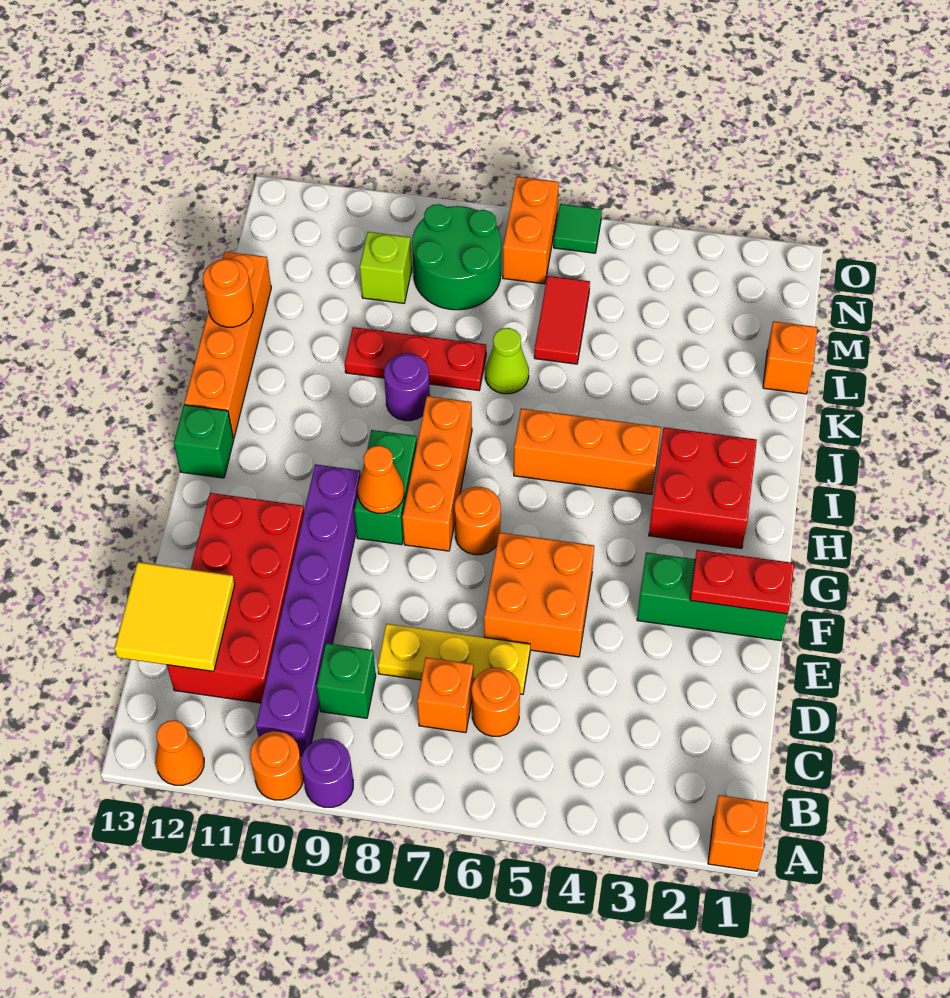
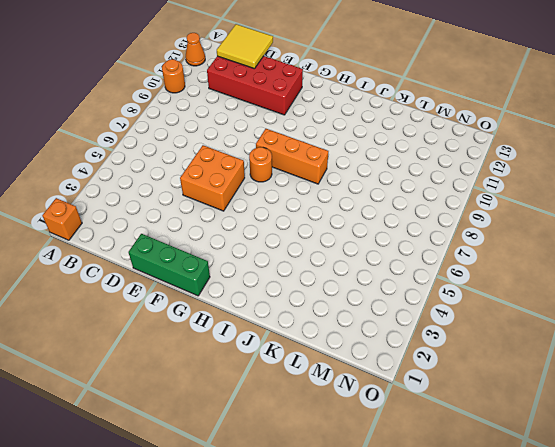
green 1x3 brick [128,234,210,296] -> green 1x3 brick turned to [637,552,788,641]
none -> purple 1x1 round brick [301,739,353,807]
none -> purple 1x6 brick [256,464,361,756]
none -> orange 1x1 round brick [472,668,520,736]
none -> orange 1x1 brick [417,657,474,733]

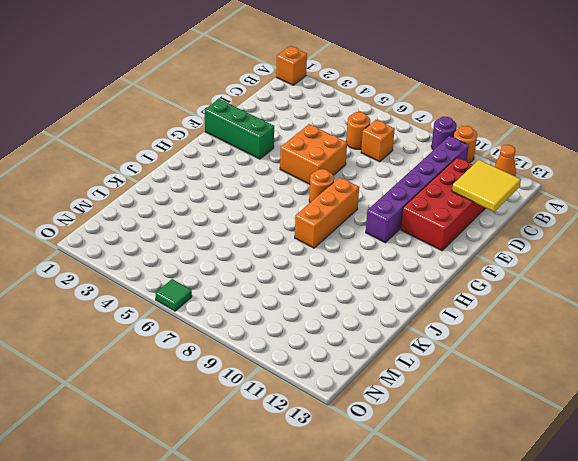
none -> green 1x1 brick [317,643,376,718]
none -> yellow 1x3 plate [378,624,530,694]
none -> green 1x2 brick [354,430,417,545]
none -> red 2x2 brick [649,427,757,548]

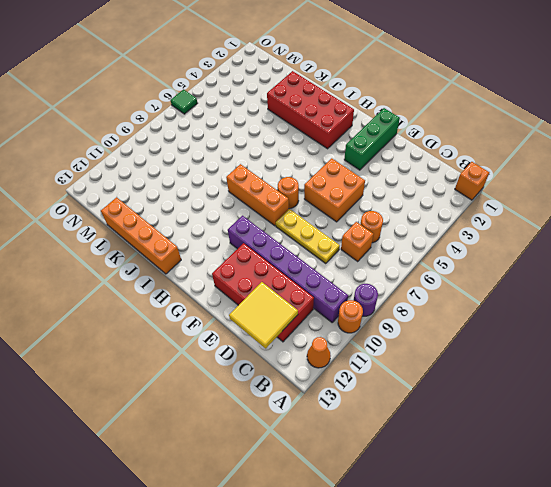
yellow 1x3 plate [276,209,340,264] -> yellow 1x3 plate turned to [378,624,530,694]
red 2x4 brick [267,71,354,149] -> red 2x2 brick [649,427,757,548]
none -> green 1x1 brick [317,643,376,718]
none -> green 1x2 brick [354,430,417,545]
none -> green 1x1 brick [174,405,234,478]
none -> orange 1x3 brick [514,408,661,494]

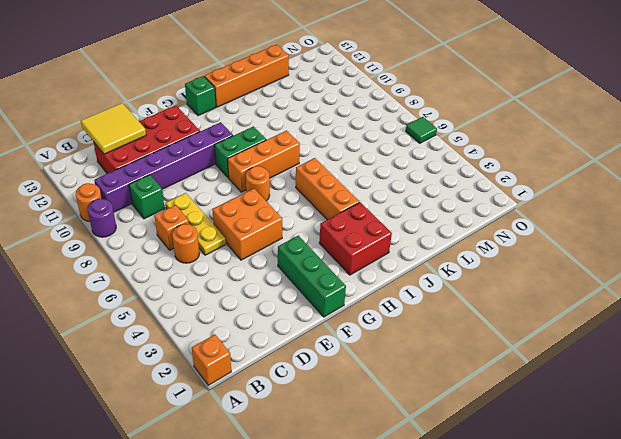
none -> orange 1x1 cone [155,720,204,785]
none -> purple 1x1 round brick [384,353,430,421]
none -> lime 1x1 cone [485,328,529,394]
none -> red 1x3 plate [345,327,486,390]

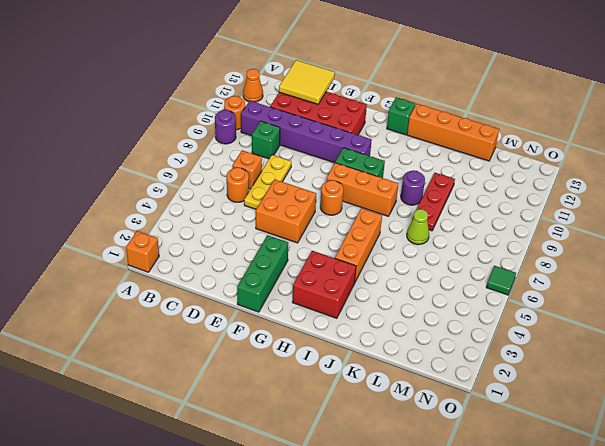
none -> orange 1x1 brick [763,321,817,394]
none -> red 1x2 tile [534,276,590,364]
none -> green 2x2 round brick [412,204,501,310]
none -> lime 1x1 brick [360,232,412,303]

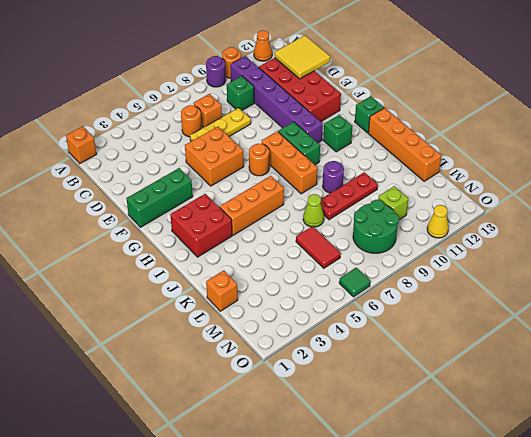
green 1x1 brick [323,115,353,152] -> none
yellow 1x1 cone [427,205,449,238] -> none
none -> orange 1x2 brick [503,177,559,284]
none -> red 1x2 plate [690,550,794,614]
none -> orange 1x1 cone [358,446,404,513]
none -> orange 1x1 round brick [203,259,253,327]

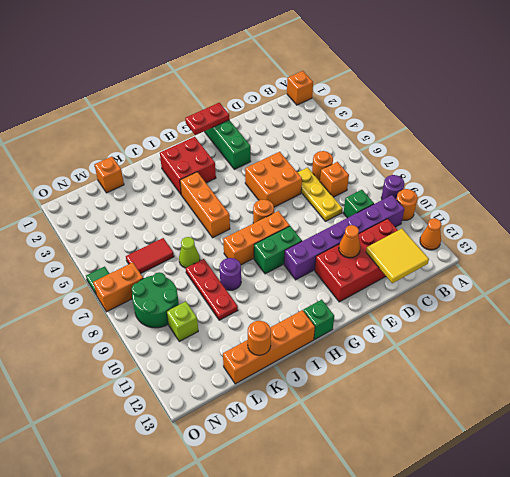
orange 1x1 cone [339,225,360,258] -> orange 1x1 cone moved to [358,446,404,513]
red 1x2 plate [185,103,229,135] -> red 1x2 plate turned to [690,550,794,614]

